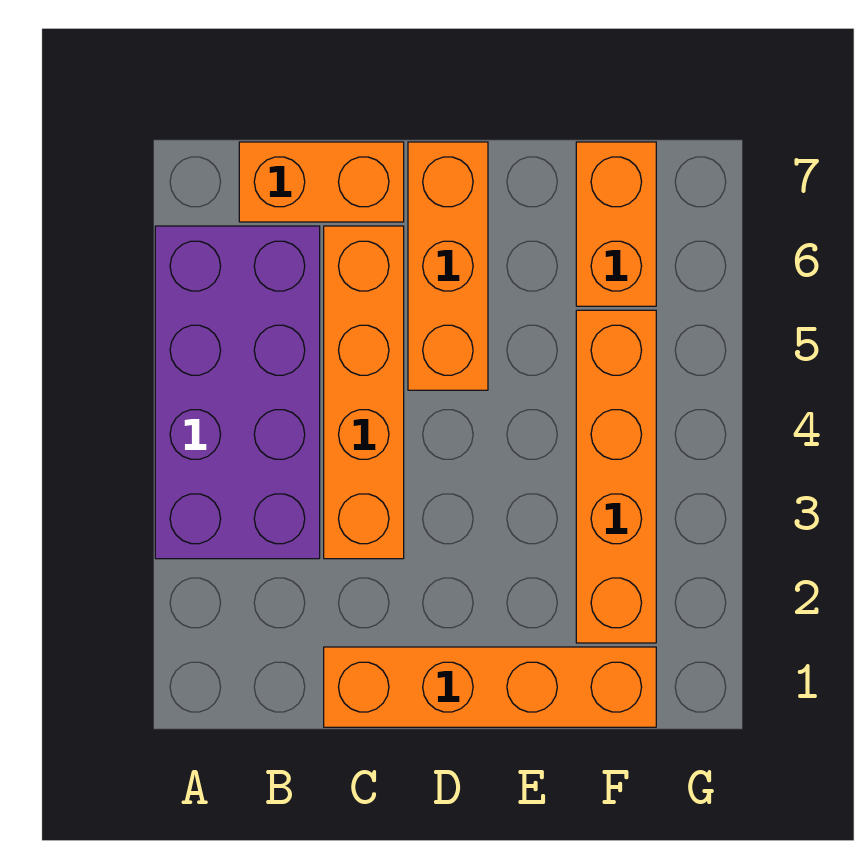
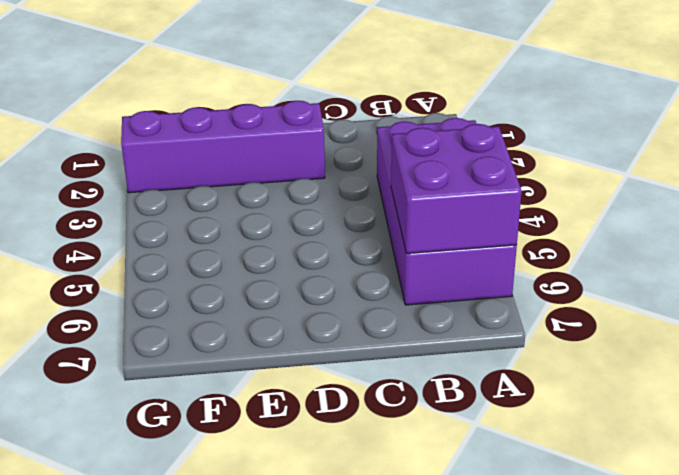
purple 2x2 brick [391,124,522,253] -> none
purple 1x4 brick [121,101,325,193] -> orange 1x4 brick [576,310,656,643]
none -> orange 1x2 brick [239,142,404,222]
none -> orange 1x4 brick [324,647,656,727]

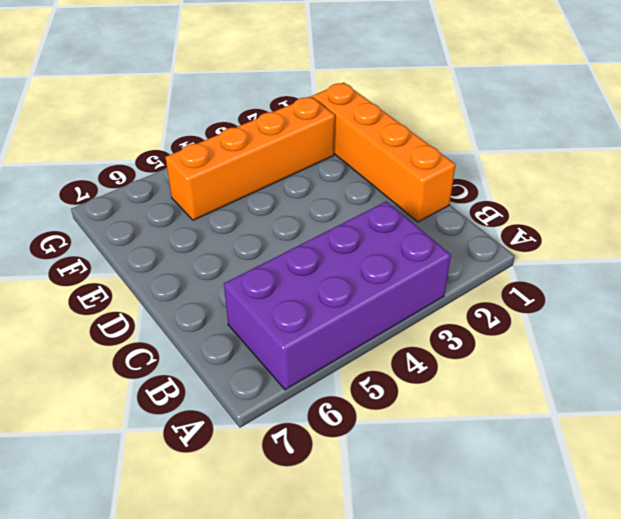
none -> orange 1x2 brick [239,142,404,222]
none -> orange 1x4 brick [324,226,404,559]

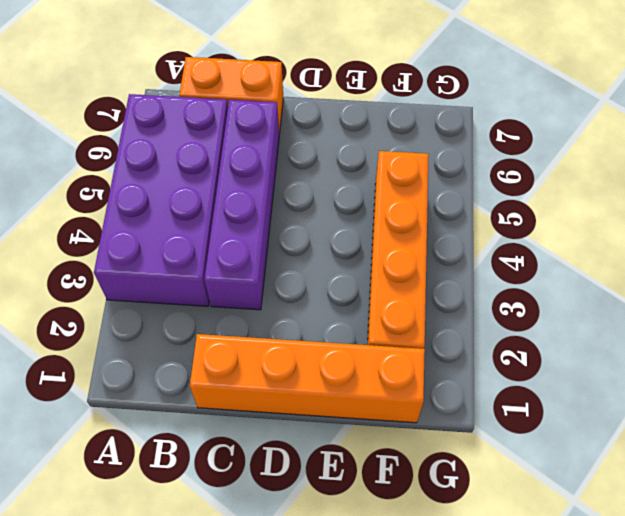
purple 1x4 brick [204,100,279,310] -> orange 1x4 brick [324,226,404,559]
none -> orange 1x3 brick [408,142,488,390]
none -> orange 1x2 brick [576,142,656,306]

